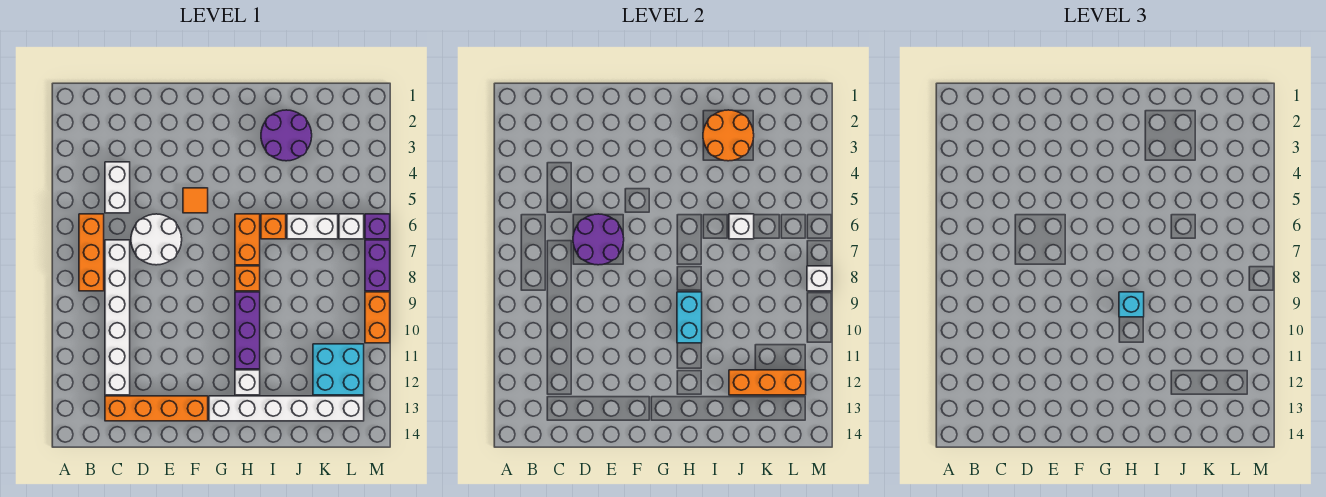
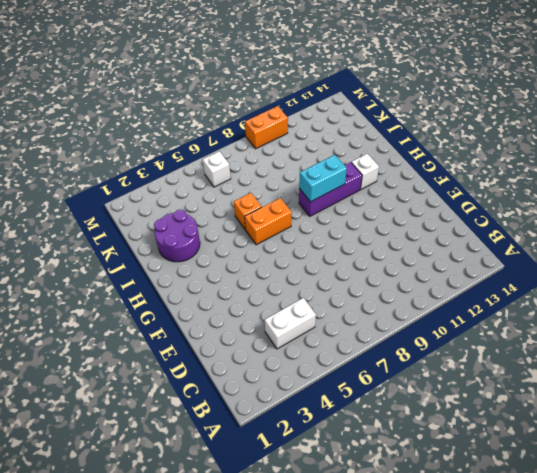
none -> orange 1x3 brick [79,214,104,291]
none -> white 1x6 brick [105,240,130,395]
none -> orange 1x4 brick [105,396,208,421]

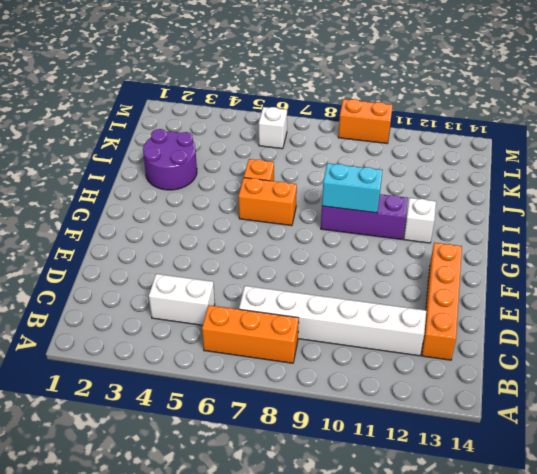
none -> white 2x2 round brick [131,214,182,265]
none -> orange 1x1 tile [183,188,208,213]
none -> white 1x6 brick [209,396,364,421]

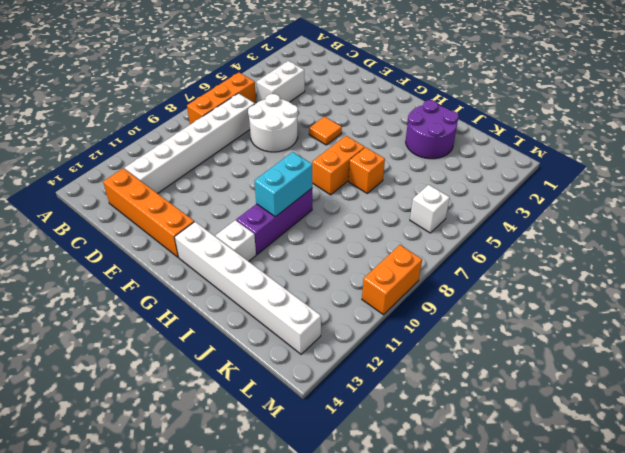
none -> orange 1x1 brick [235,266,260,291]
none -> white 1x2 brick [287,214,338,239]
none -> cyan 2x2 brick [313,344,364,395]

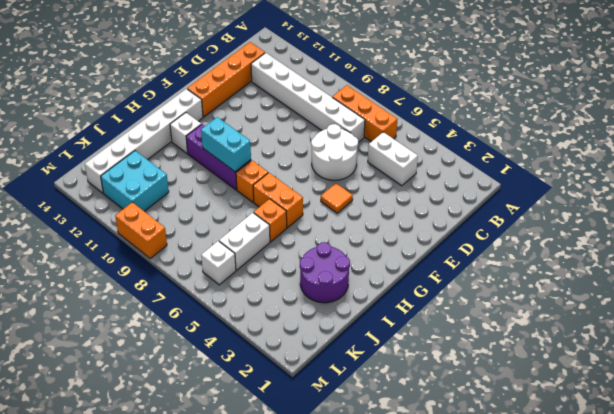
none -> purple 1x1 brick [365,214,390,239]
none -> purple 1x2 brick [365,240,390,291]
none -> purple 2x2 round brick [573,214,624,265]

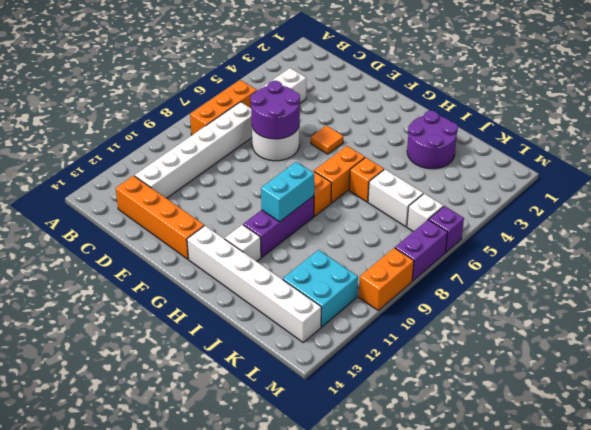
none -> orange 2x2 round brick [703,110,754,161]
none -> white 1x1 brick [729,214,754,239]
none -> orange 1x3 brick [729,370,806,395]

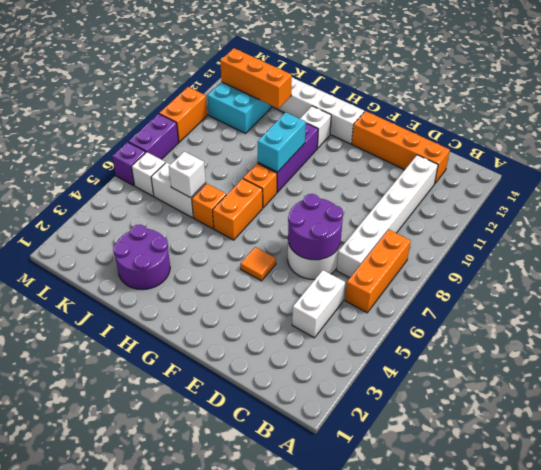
none -> orange 2x2 round brick [703,110,754,161]
none -> white 1x1 brick [807,266,832,291]
none -> cyan 1x1 brick [1119,292,1144,317]

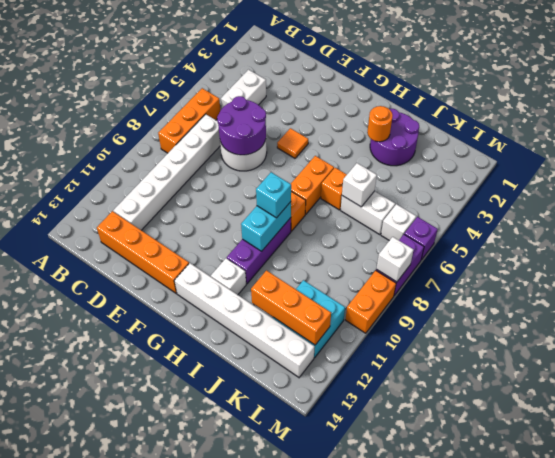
orange 1x1 round brick [367,106,393,142] -> orange 2x2 round brick [703,110,754,161]

